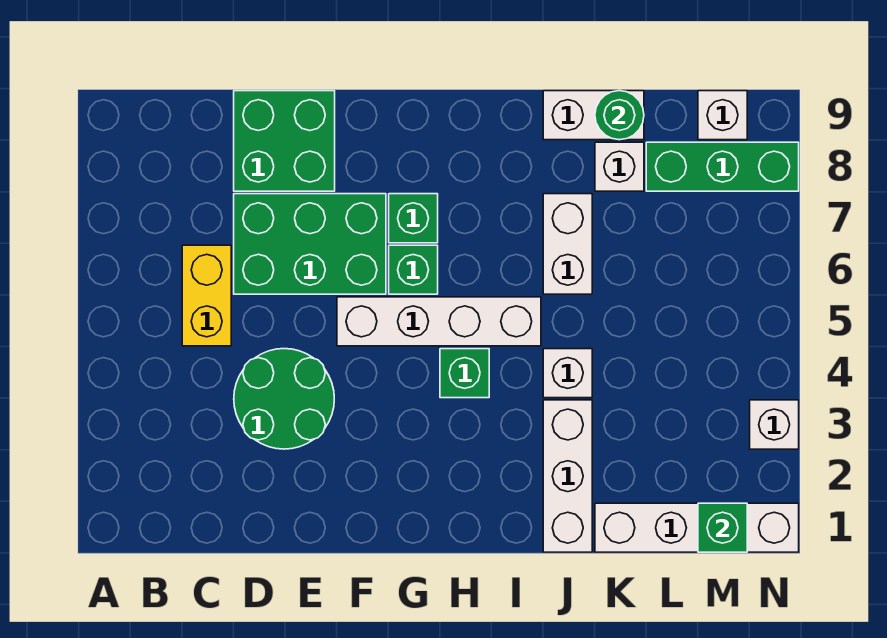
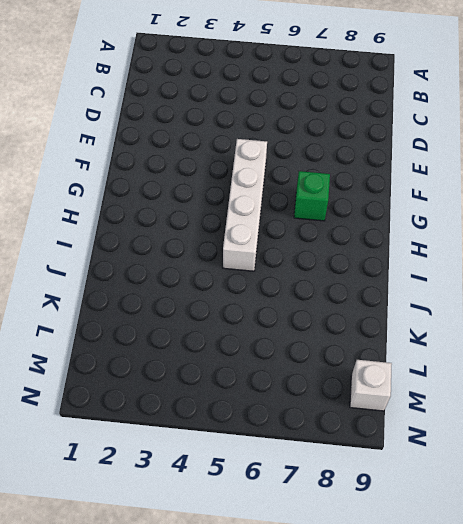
none -> yellow 1x2 brick [182,245,231,346]
none -> green 2x2 round brick [234,349,334,449]
none -> green 2x3 brick [234,194,386,294]

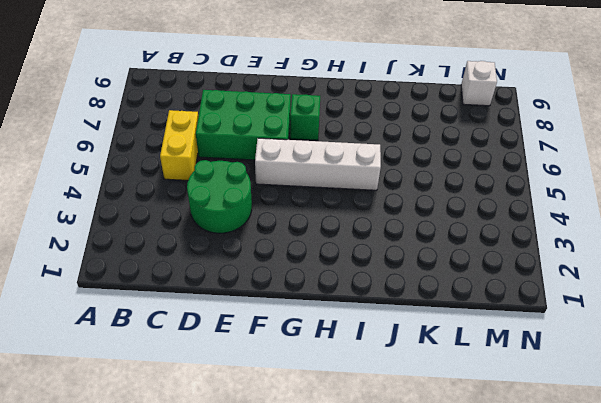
none -> green 2x2 brick [234,91,335,191]
none -> green 1x1 brick [389,245,438,294]
none -> green 1x1 brick [440,349,489,398]

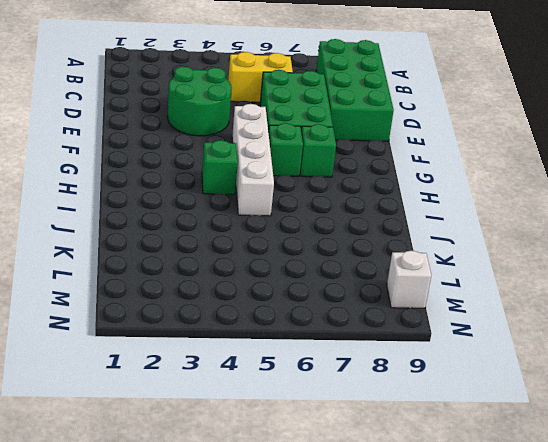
green 2x4 brick [316,39,394,141] -> green 2x2 brick [234,91,335,191]
none -> white 1x3 brick [543,400,592,552]
none -> white 1x1 brick [543,349,592,398]
none -> white 1x2 brick [543,194,592,294]

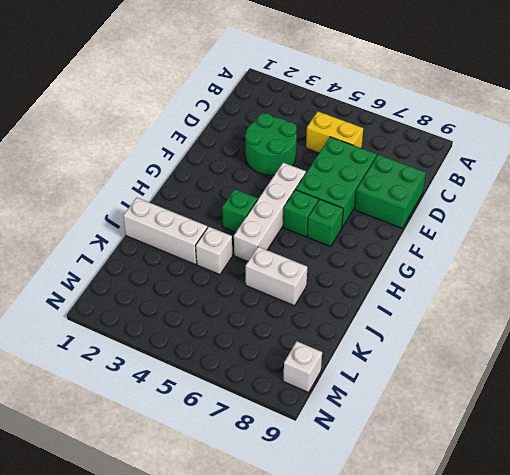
none -> white 1x2 brick [543,91,644,140]
none -> white 1x4 brick [595,503,799,552]
none -> white 1x1 brick [595,142,644,191]

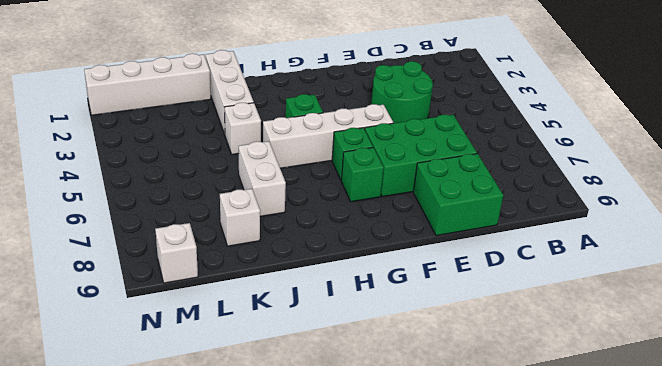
none -> yellow 1x2 brick [182,245,231,346]
none -> white 1x2 brick [543,91,644,140]
none -> green 1x3 brick [646,142,799,191]

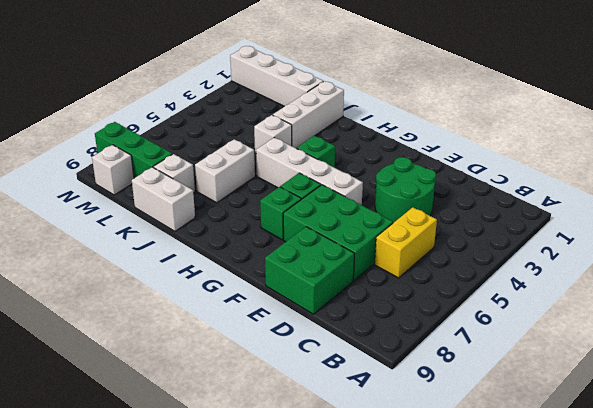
none -> white 1x1 brick [750,400,799,449]
none -> green 1x1 round brick [595,91,644,140]
none -> green 1x1 brick [698,503,747,552]

